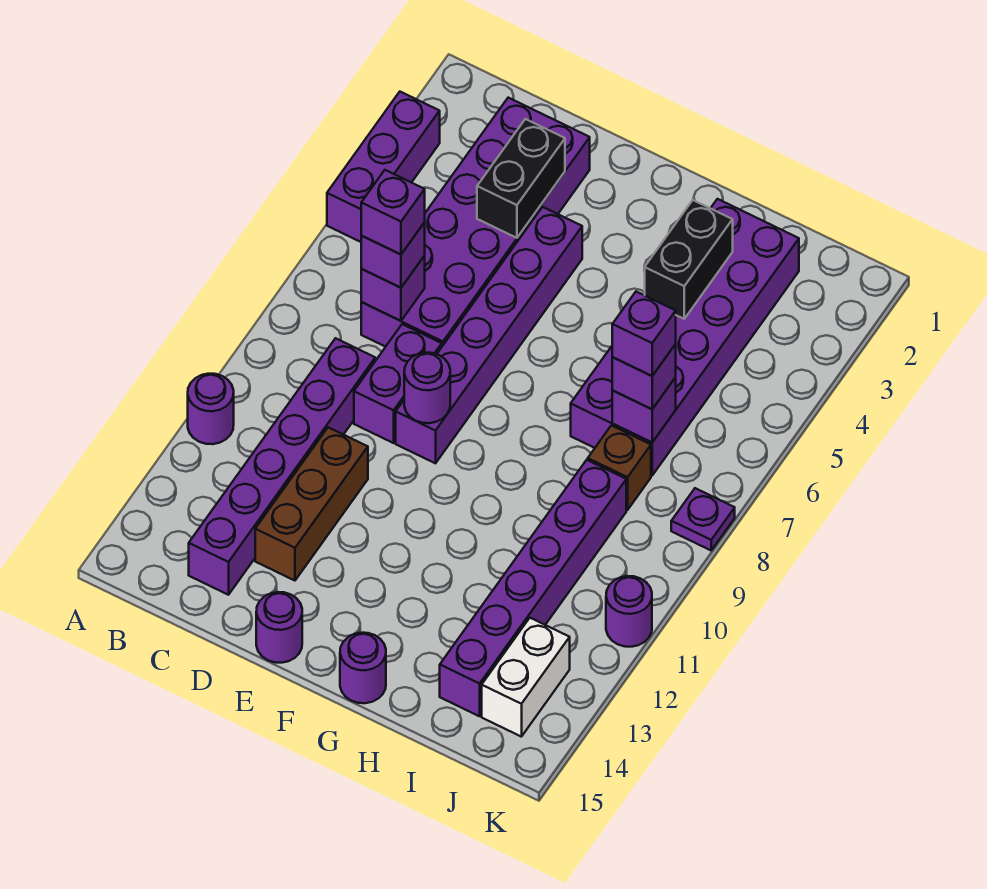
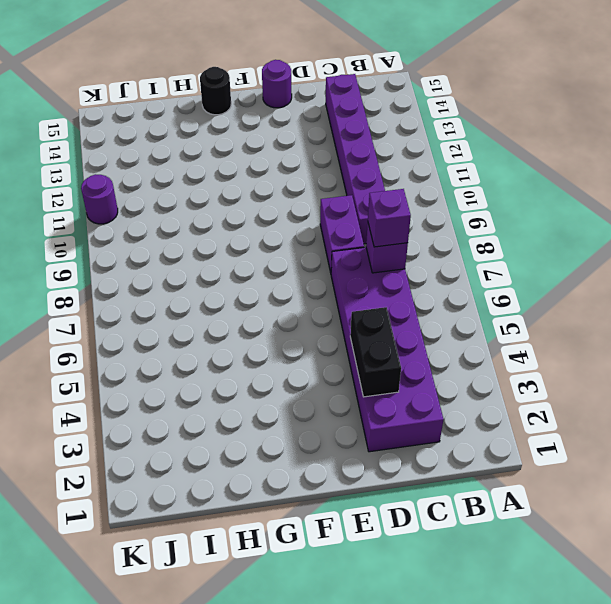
black 1x1 round brick [200,67,231,115] -> purple 1x1 round brick [340,633,386,703]
none -> purple 1x3 brick [327,92,440,242]
none -> purple 1x1 round brick [188,374,234,444]
none -> brown 1x3 brick [255,427,368,581]

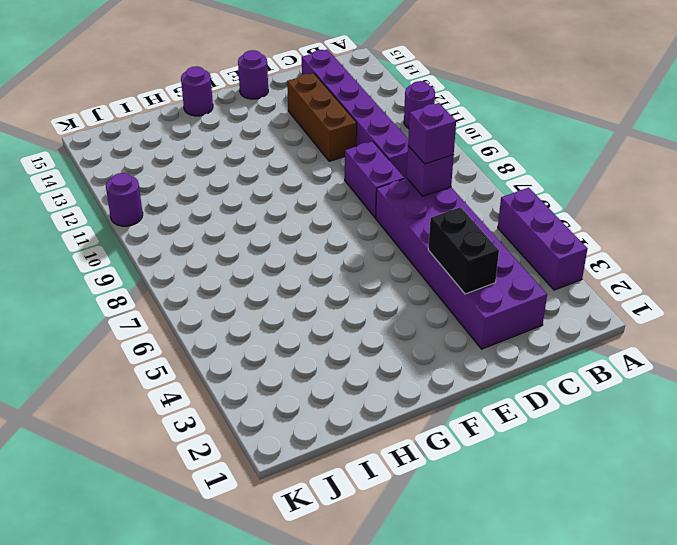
none -> purple 1x6 brick [396,207,582,463]
none -> purple 2x6 brick [571,199,799,475]
none -> brown 1x1 brick [588,425,651,510]

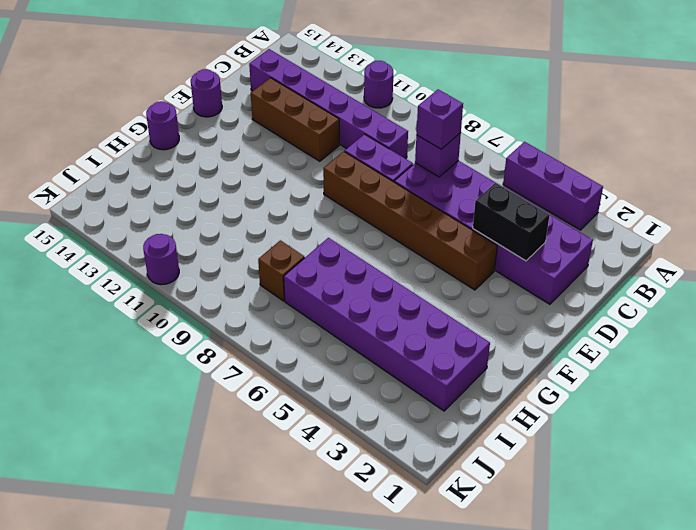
brown 1x6 brick [323,151,497,290] -> purple 1x6 brick [396,207,582,463]
none -> purple 1x6 brick [440,460,626,716]
none -> white 1x2 brick [482,618,570,737]
none -> purple 1x1 plate [671,488,735,550]

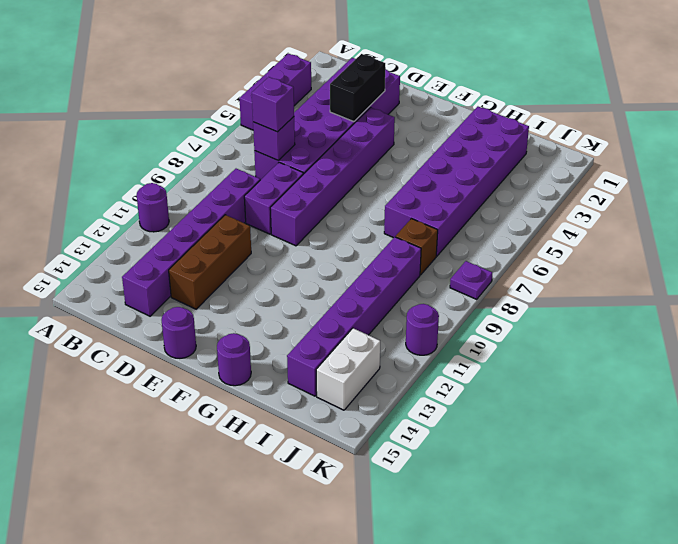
none -> purple 1x1 round brick [404,353,450,423]
none -> black 1x2 brick [645,200,733,319]
none -> purple 1x1 brick [612,377,676,442]

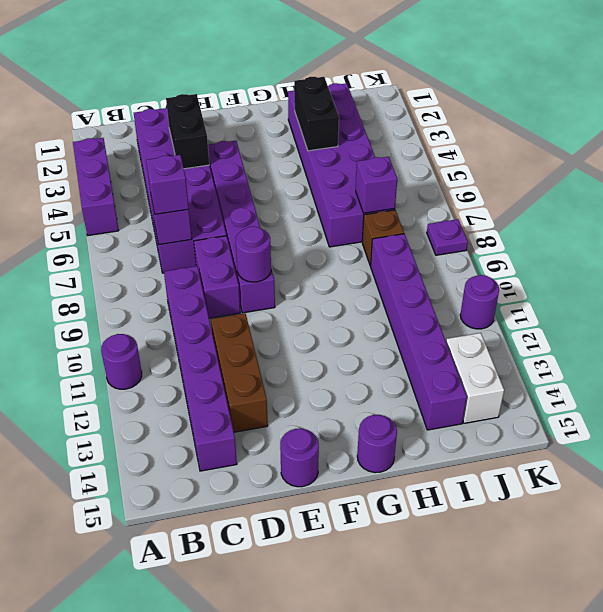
none -> purple 1x1 brick [612,344,676,409]
none -> purple 1x1 brick [361,170,425,254]
none -> purple 1x1 brick [612,292,676,376]

